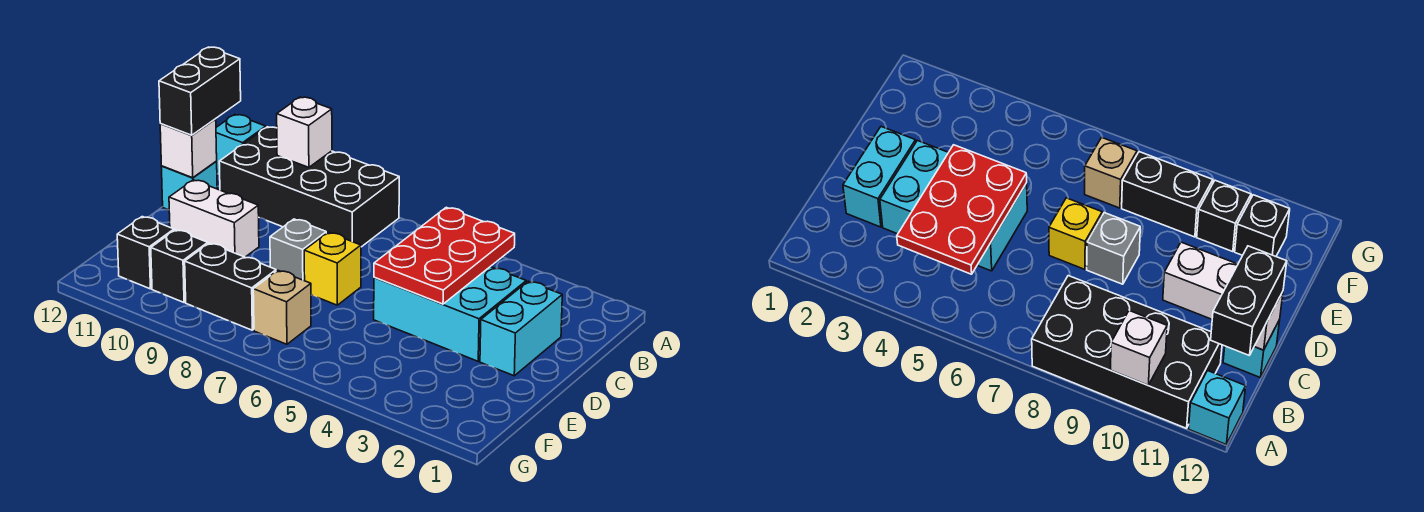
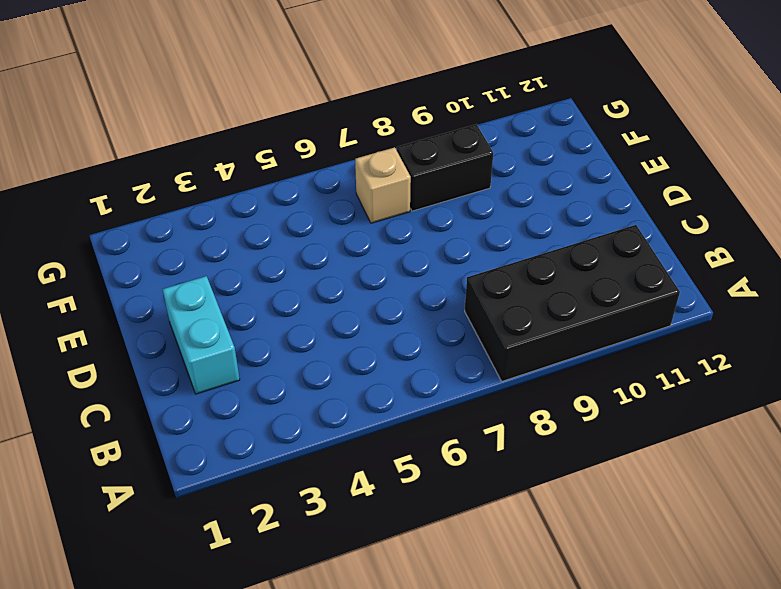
none -> cyan 1x1 brick [216,115,266,174]
none -> cyan 2x3 brick [374,267,526,361]
none -> cyan 1x1 brick [161,162,217,210]

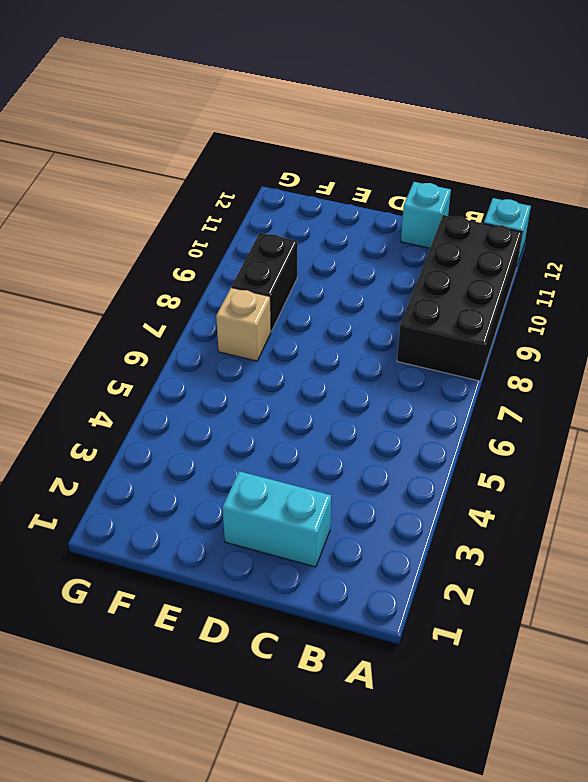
none -> cyan 2x3 brick [374,267,526,361]
none -> yellow 1x1 brick [304,232,361,305]
none -> grey 1x1 brick [270,219,326,281]

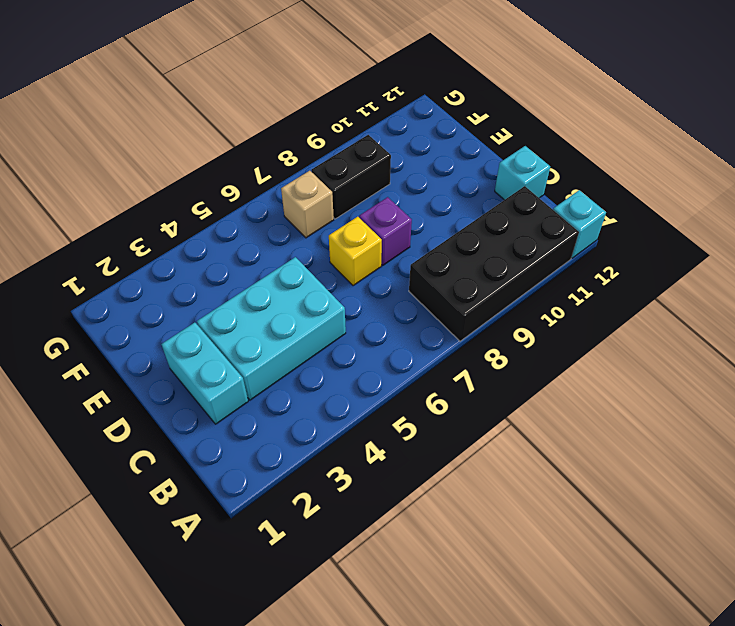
purple 1x1 brick [359,197,412,265] -> grey 1x1 brick [270,219,326,281]
none -> white 1x2 brick [169,180,259,257]
none -> black 1x1 brick [151,230,208,302]
none -> black 1x1 brick [117,217,174,289]

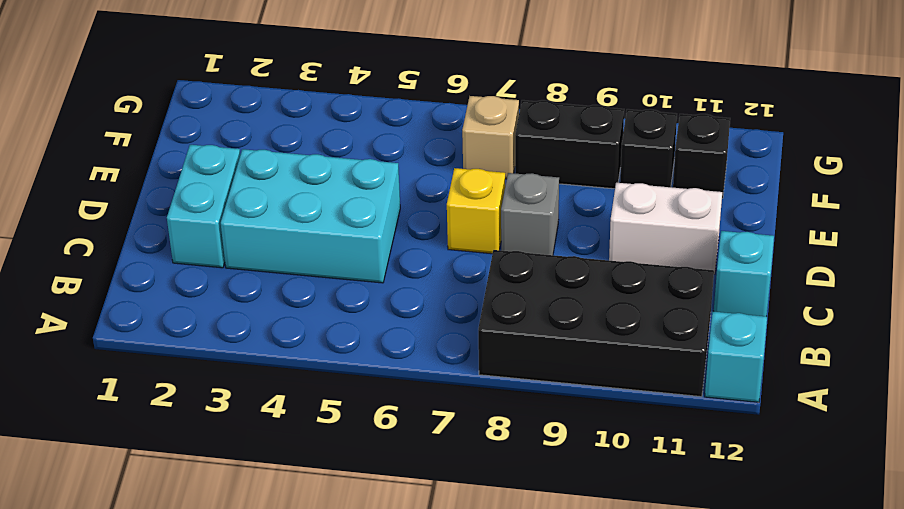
none -> white 1x1 brick [277,97,332,167]
none -> red 2x3 plate [374,207,515,304]
none -> white 1x1 brick [160,119,217,178]

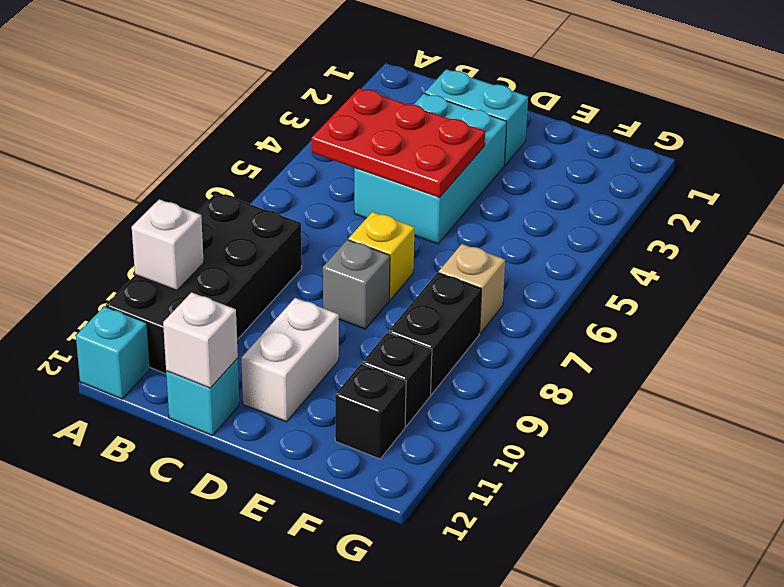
none -> black 1x2 brick [159,47,241,135]

